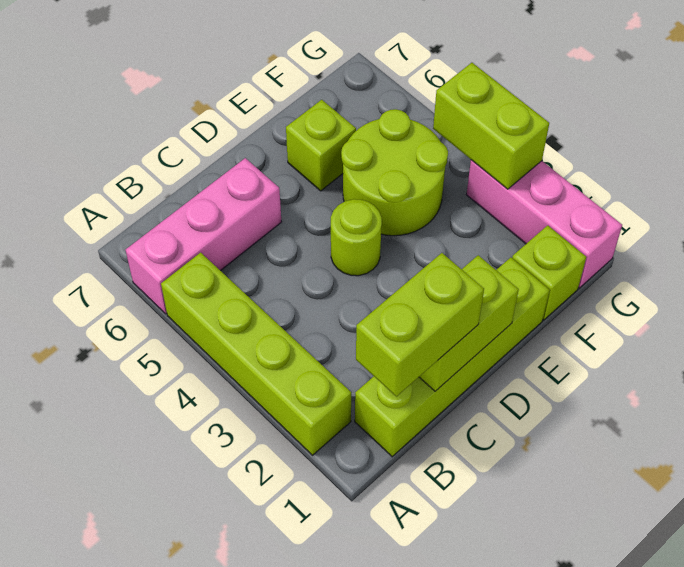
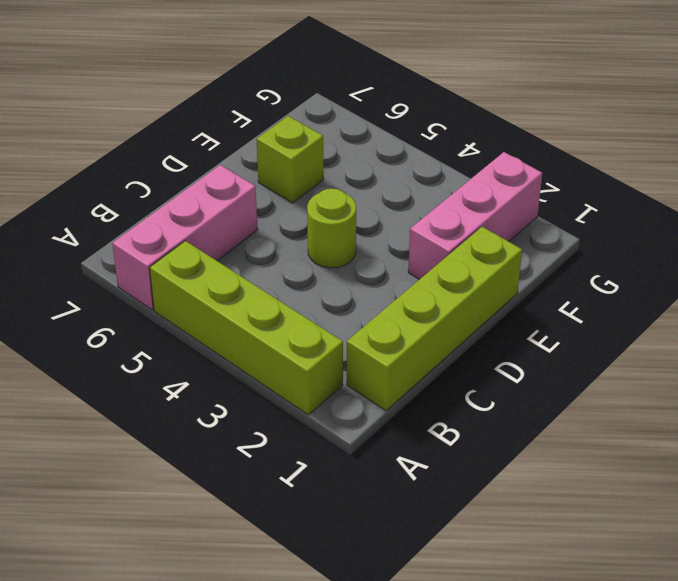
pink 1x3 brick [408,152,542,280] -> pink 1x3 brick turned to [466,160,622,288]
none -> lime 2x2 round brick [341,109,448,236]
none -> lime 1x1 brick [512,225,586,320]

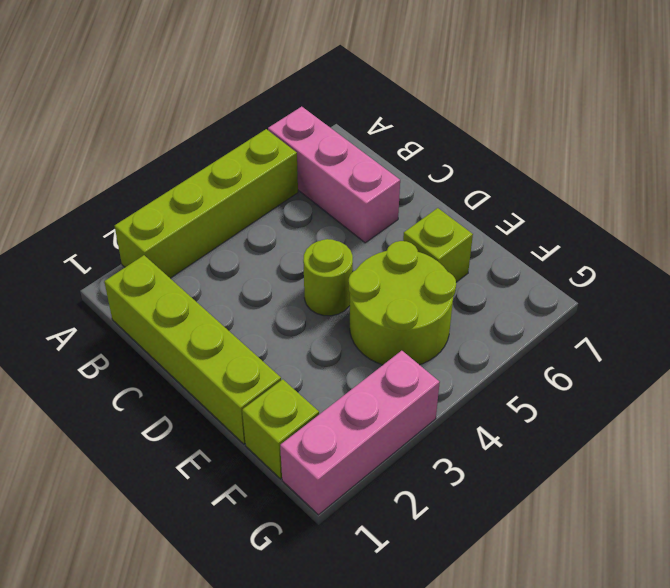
none -> lime 1x2 brick [420,255,519,391]
none -> lime 1x2 brick [433,63,549,189]

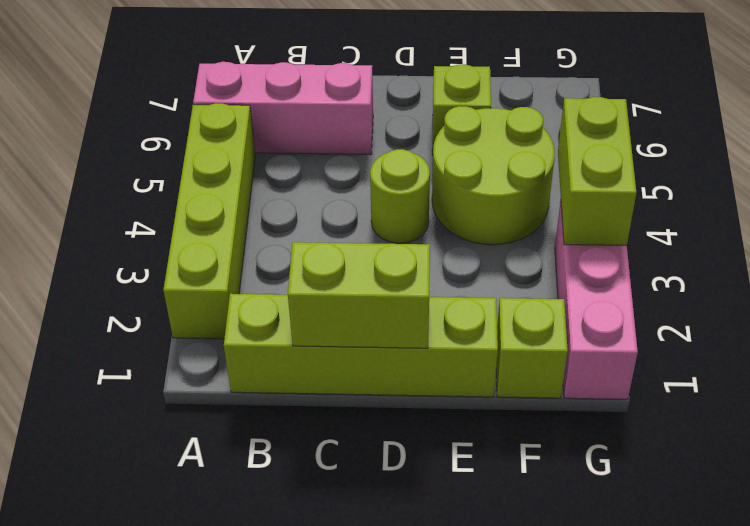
none -> lime 1x2 brick [356,253,484,397]

